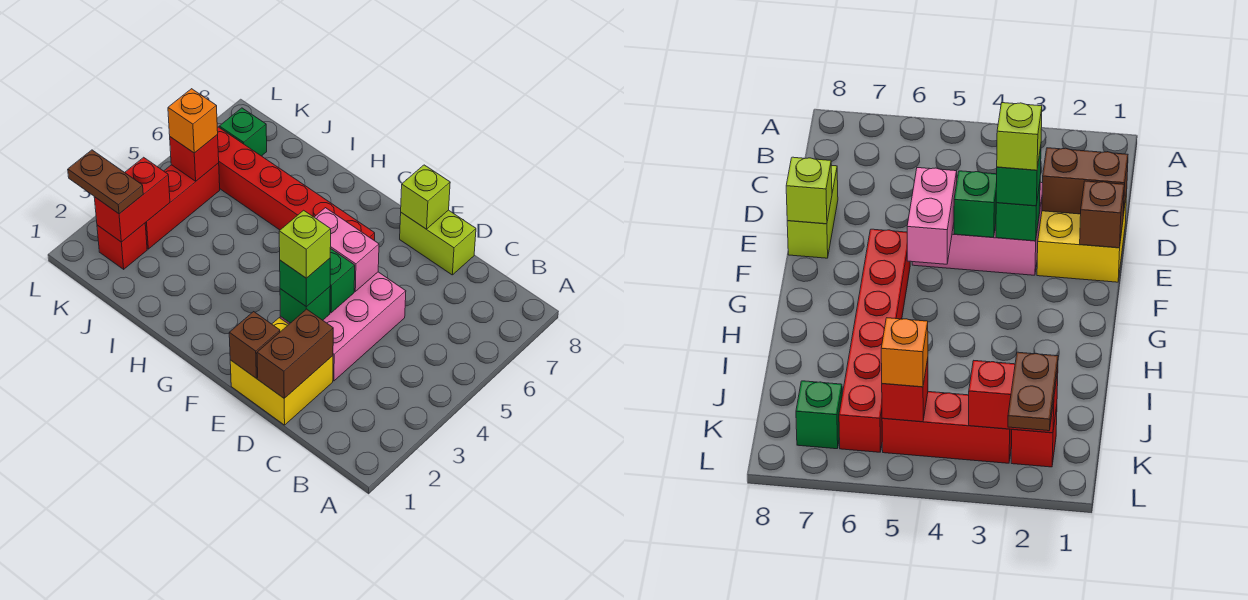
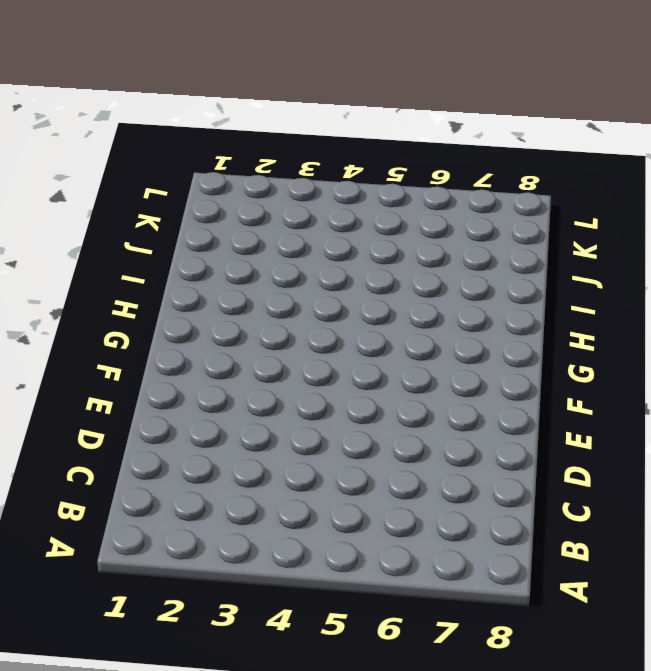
none -> yellow 2x2 brick [230,318,333,425]
none -> pink 2x3 brick [280,272,406,381]
none -> lime 1x2 brick [400,210,476,275]

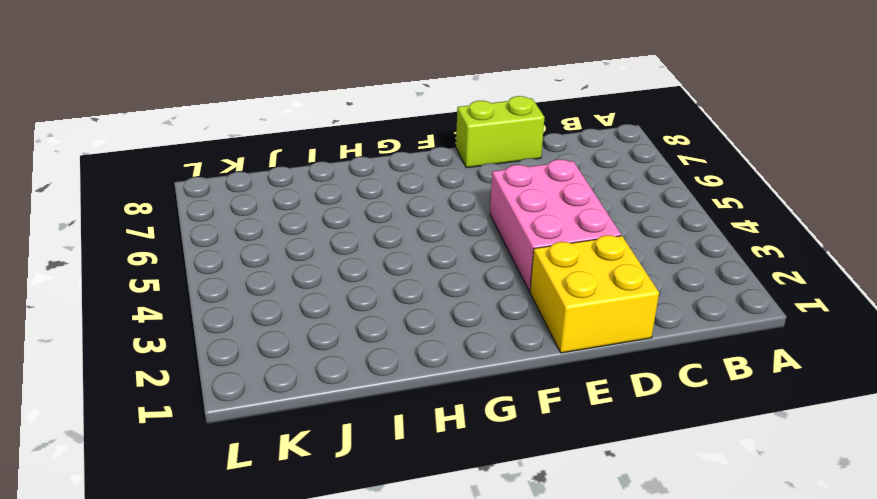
none -> red 1x6 brick [217,127,375,241]
none -> red 1x1 brick [97,223,147,269]
none -> red 1x3 brick [145,163,220,249]

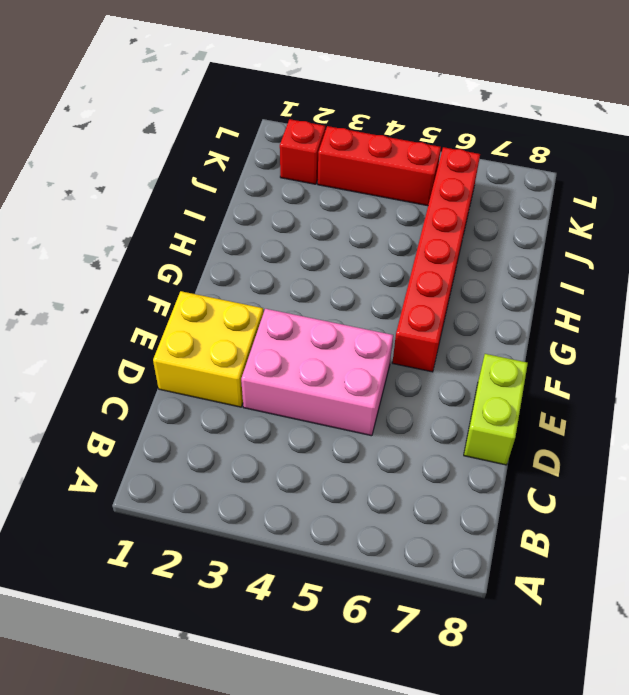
none -> green 1x1 brick [219,108,267,156]
none -> brown 1x2 brick [257,309,333,398]
none -> brown 1x1 brick [229,312,280,378]

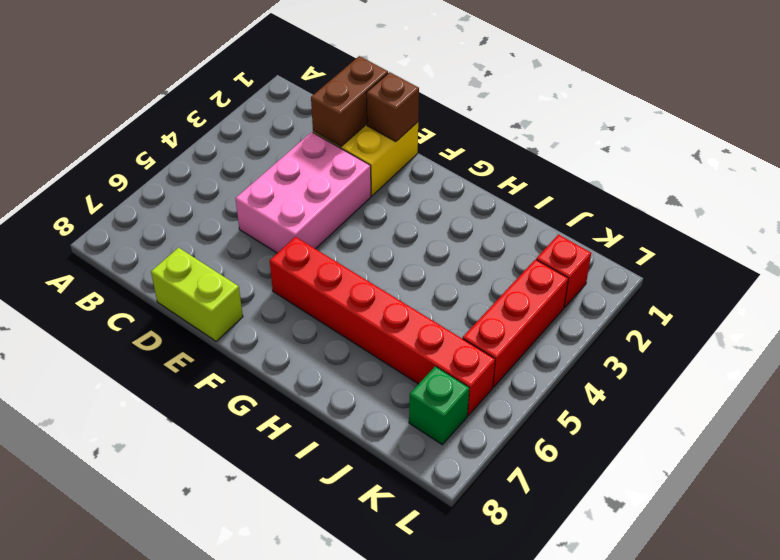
none -> green 1x1 brick [280,287,330,323]
none -> green 1x1 brick [330,248,355,313]
none -> pink 1x2 brick [314,208,379,291]

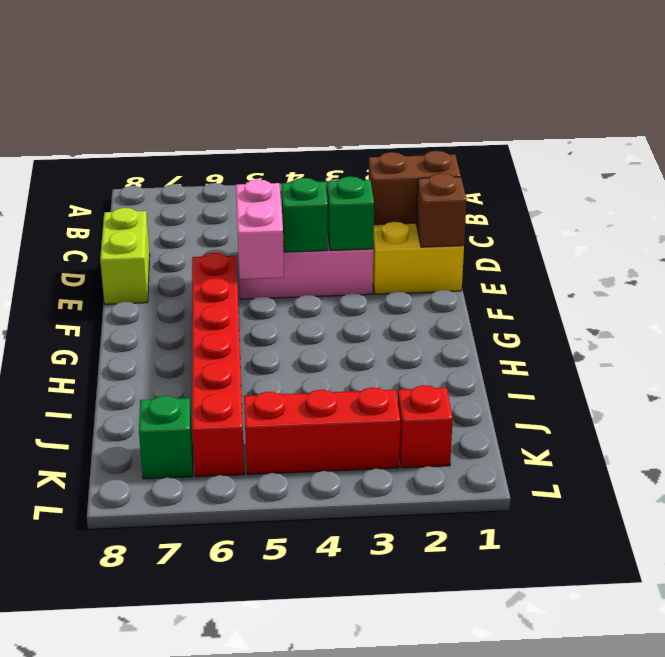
none -> lime 1x1 brick [401,165,450,229]
none -> red 1x2 brick [94,157,170,242]
none -> red 1x1 brick [170,135,219,181]

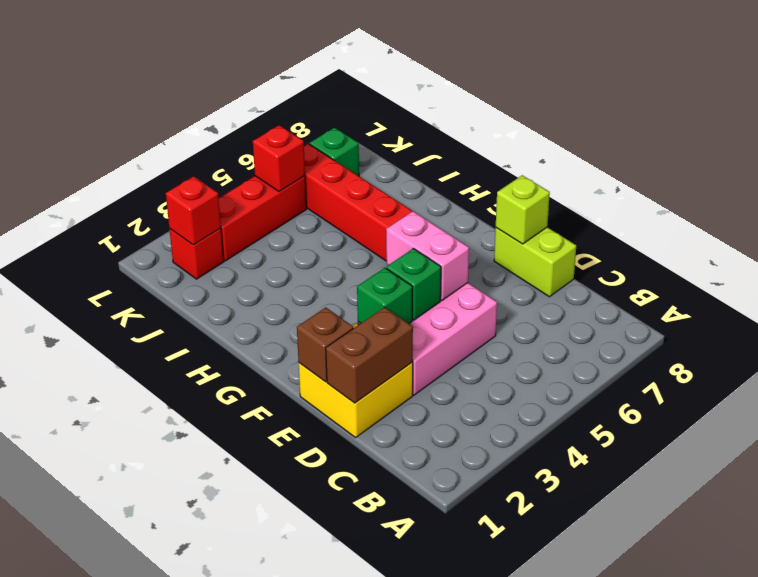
red 1x1 brick [166,176,221,245] -> red 1x2 brick [94,157,170,242]
none -> green 1x1 brick [280,258,330,307]
none -> brown 1x2 plate [68,150,143,214]
none -> orange 1x1 brick [168,89,218,153]

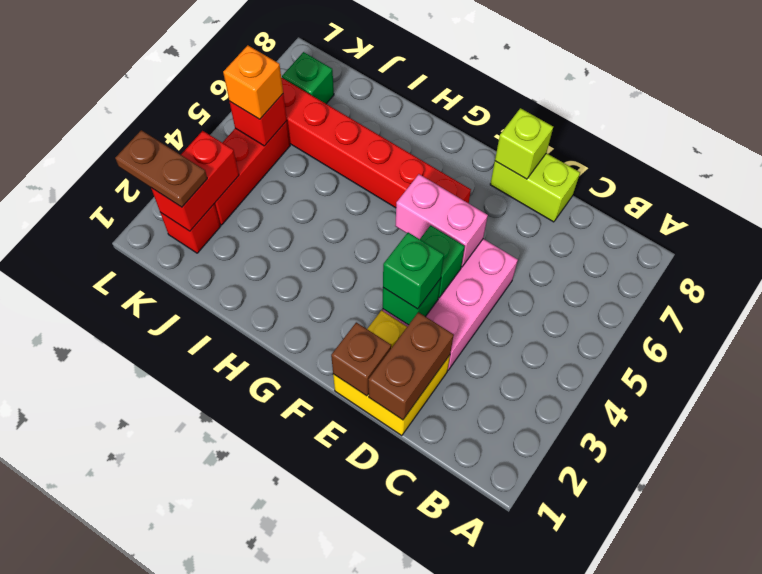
none -> lime 1x1 brick [279,210,331,278]

